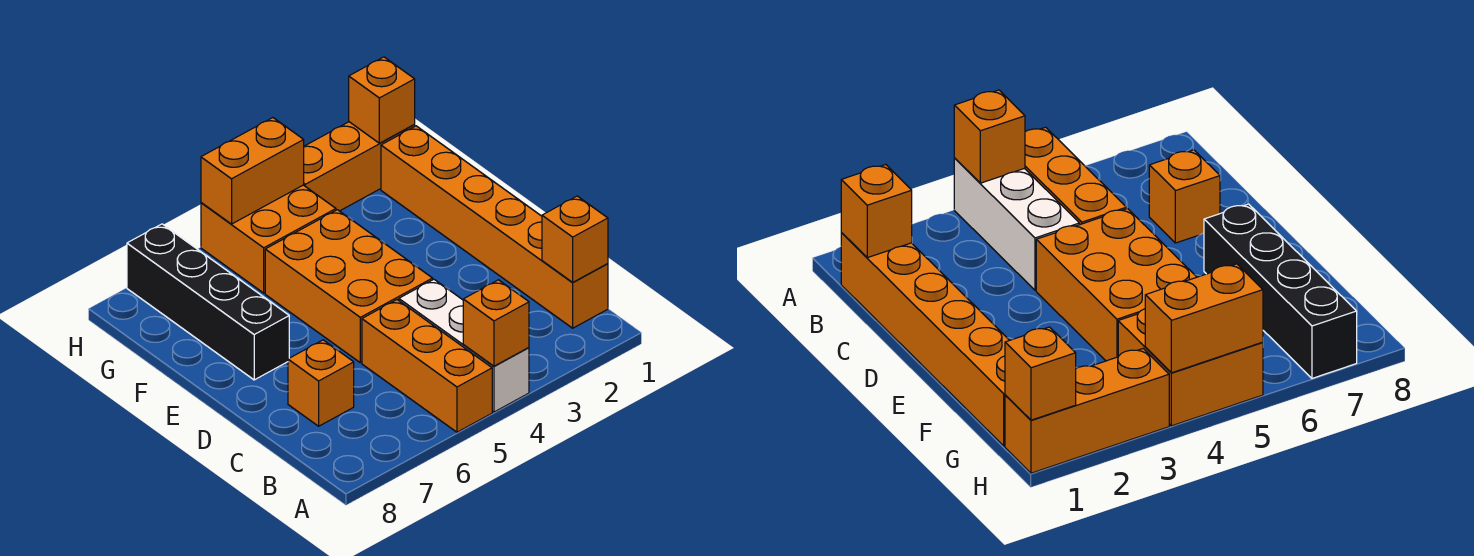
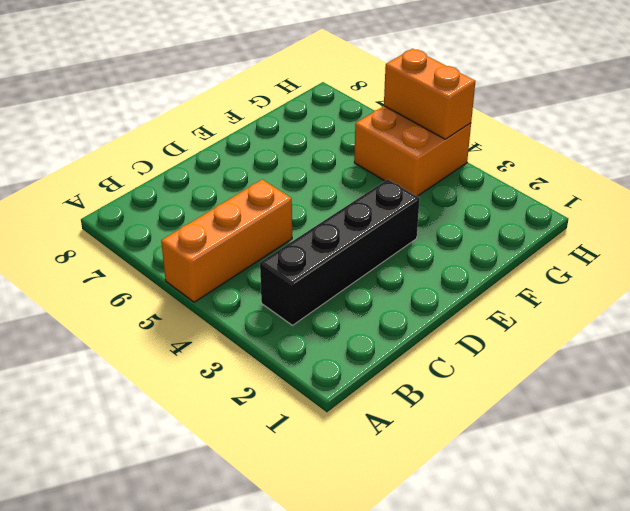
black 1x4 brick [260,179,420,325] -> black 1x4 brick moved to [127,224,289,380]
none -> white 1x3 brick [399,280,529,412]
none -> orange 1x6 brick [381,126,608,328]
none -> orange 1x1 brick [288,340,354,426]

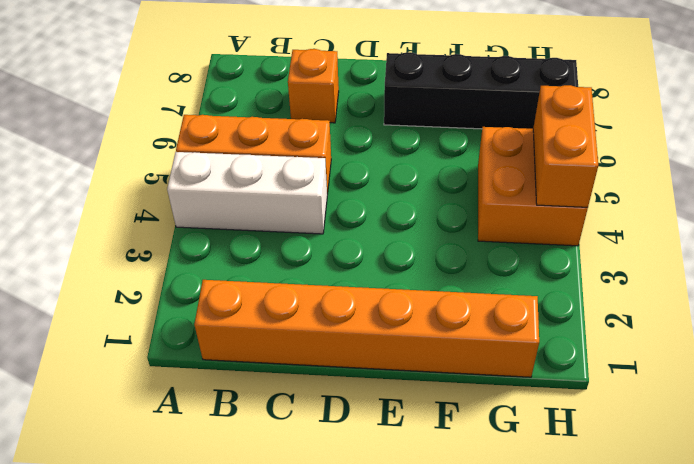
none -> orange 2x3 brick [265,210,433,363]
none -> orange 1x3 brick [304,122,415,211]
none -> orange 1x1 brick [463,280,529,366]

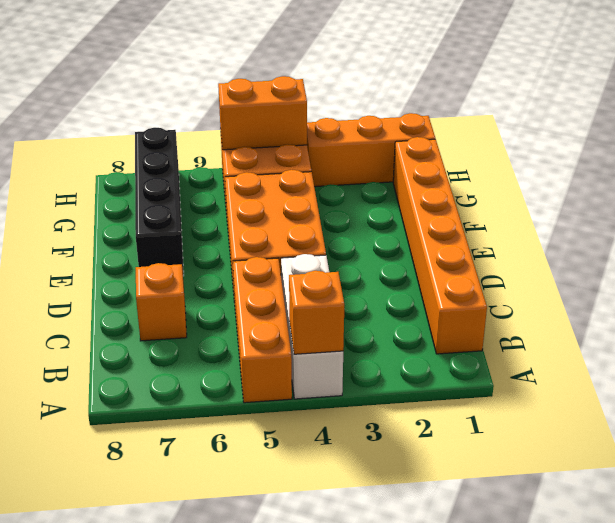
none -> orange 1x1 brick [542,196,608,283]
none -> orange 1x1 brick [349,57,415,143]

